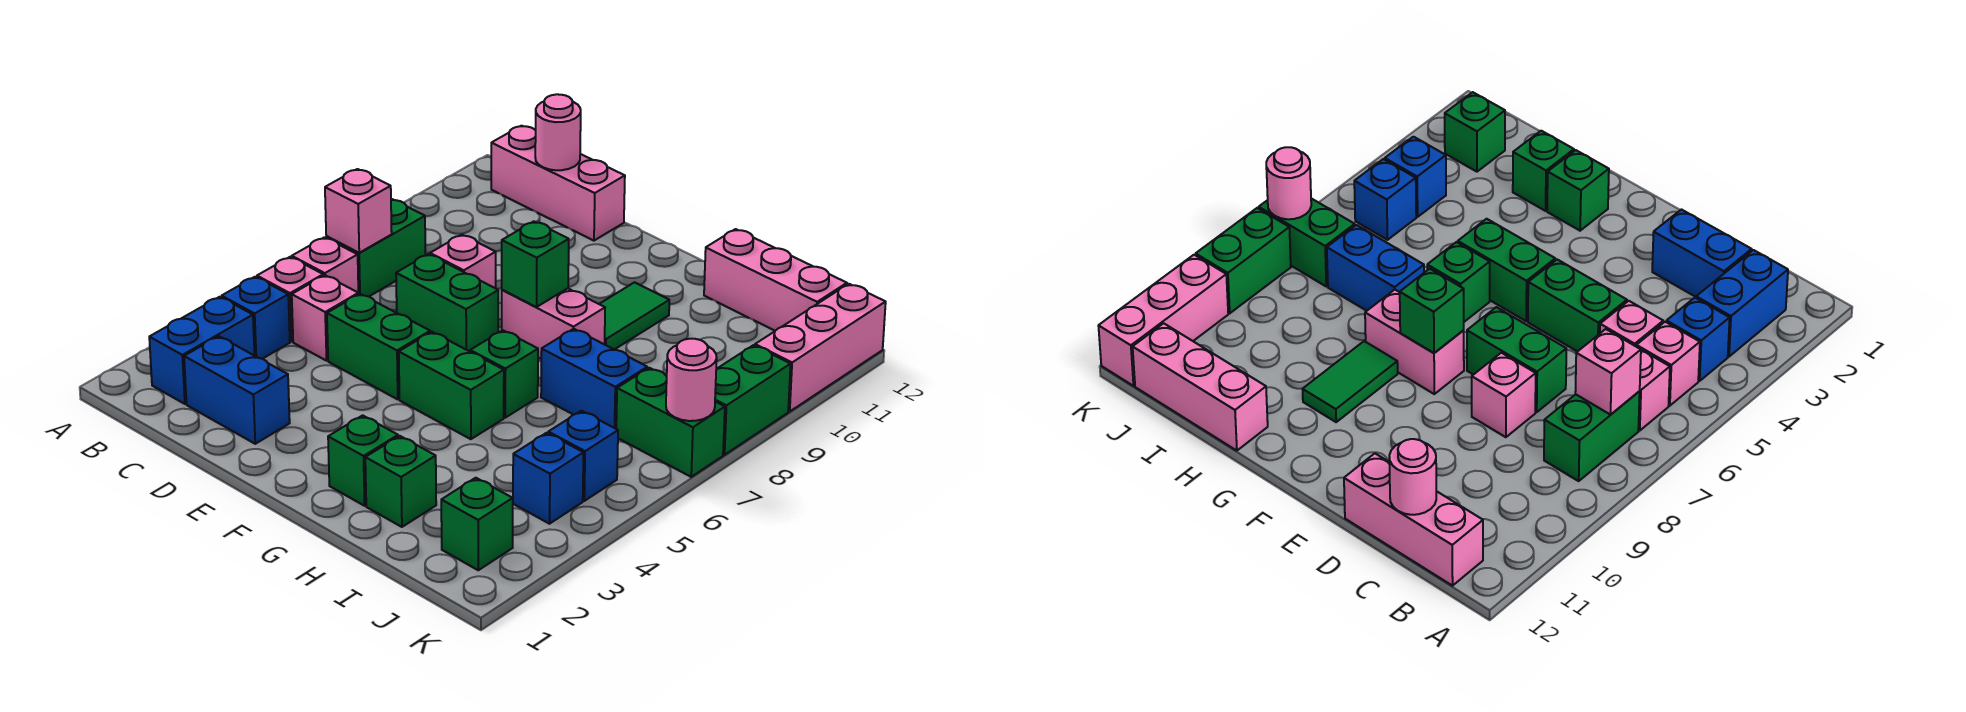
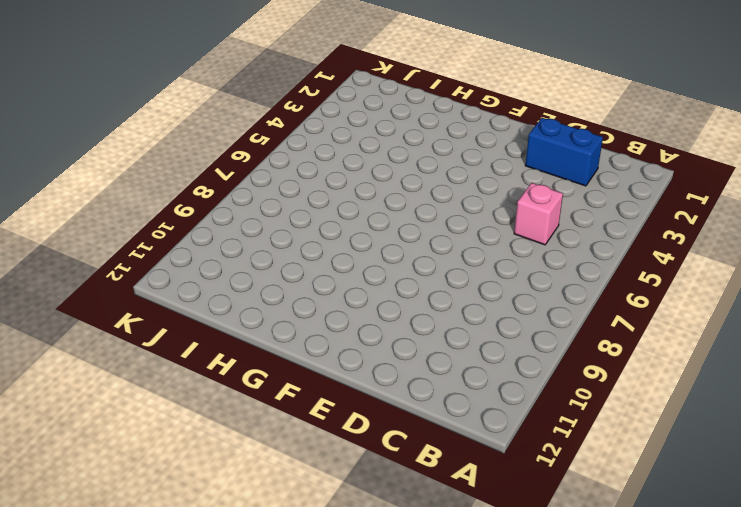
none -> blue 1x2 brick [149,297,255,404]
none -> blue 1x1 brick [222,277,290,359]
none -> pink 1x1 brick [257,257,323,342]

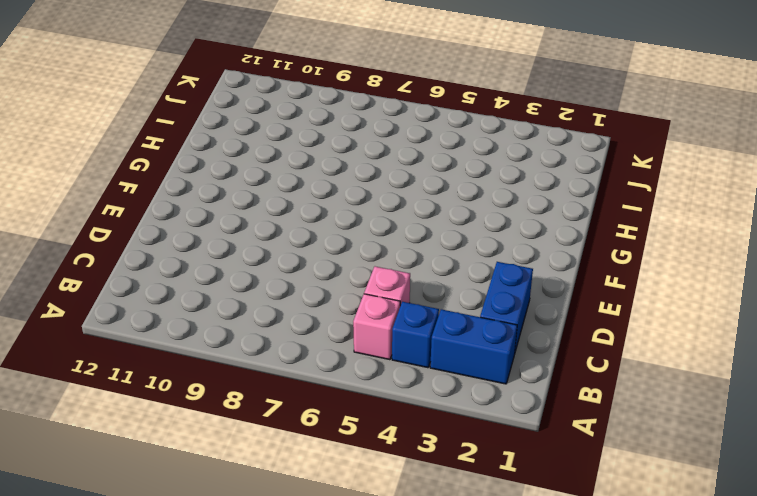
none -> pink 1x1 brick [292,237,358,292]
none -> green 1x2 brick [326,199,425,297]
none -> pink 1x3 brick [491,126,625,241]

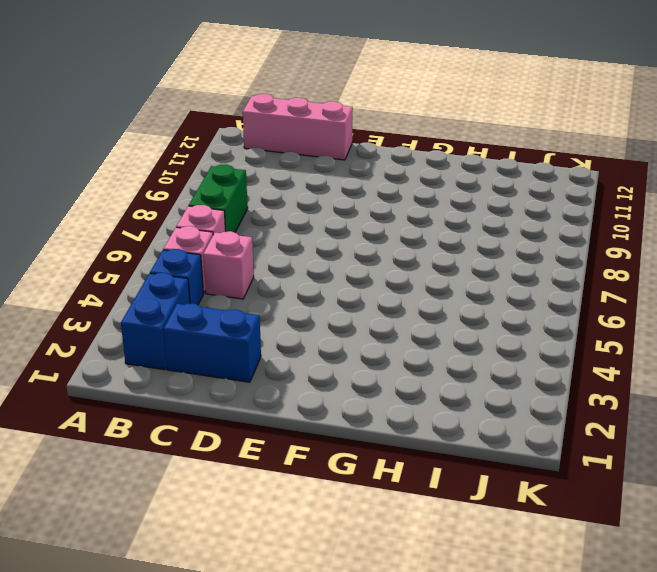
none -> green 1x2 brick [327,294,430,399]
none -> green 1x2 brick [396,254,498,352]
none -> pink 1x1 brick [430,235,496,288]

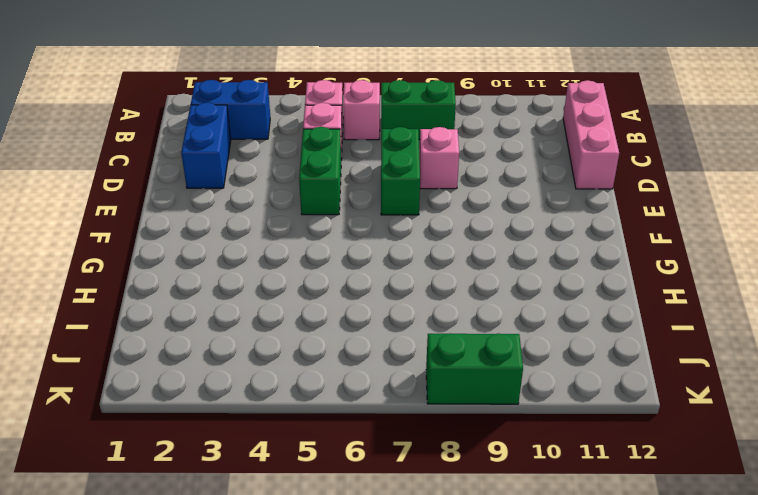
none -> blue 1x1 brick [222,277,290,359]
none -> green 1x2 brick [399,332,504,439]
none -> pink 1x2 brick [502,288,605,359]

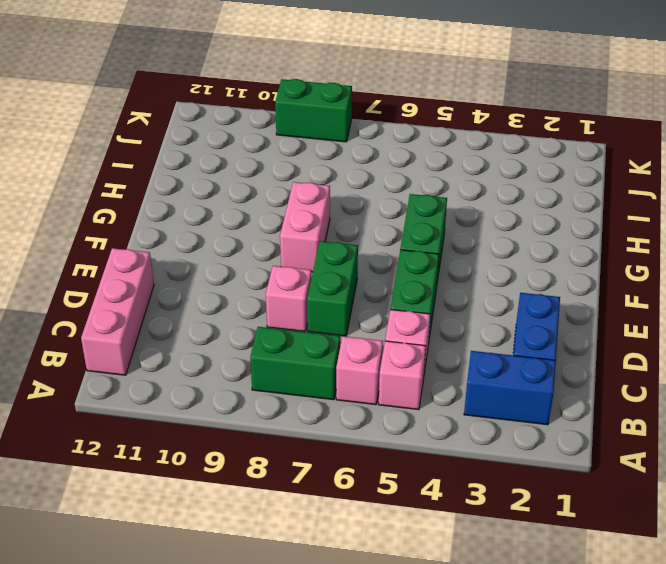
none -> blue 1x1 brick [222,277,290,359]
none -> green 1x1 brick [328,415,398,506]
none -> green 1x1 brick [470,330,538,418]

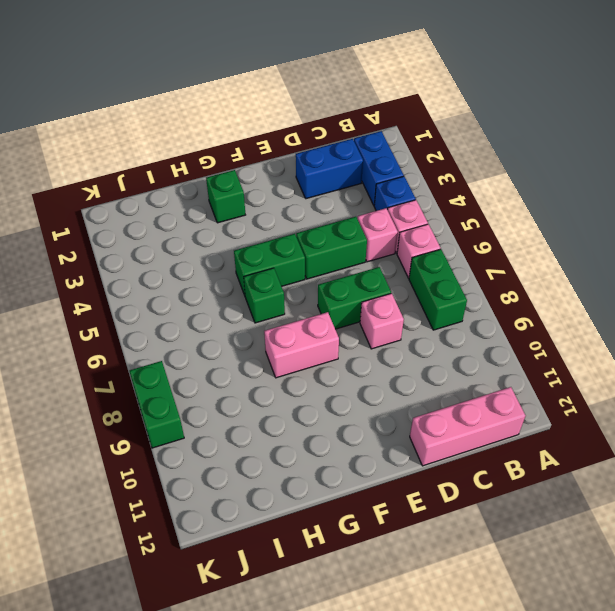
none -> green 1x2 tile [600,282,669,350]
none -> green 1x1 brick [365,436,436,527]
none -> blue 1x2 brick [541,329,647,429]

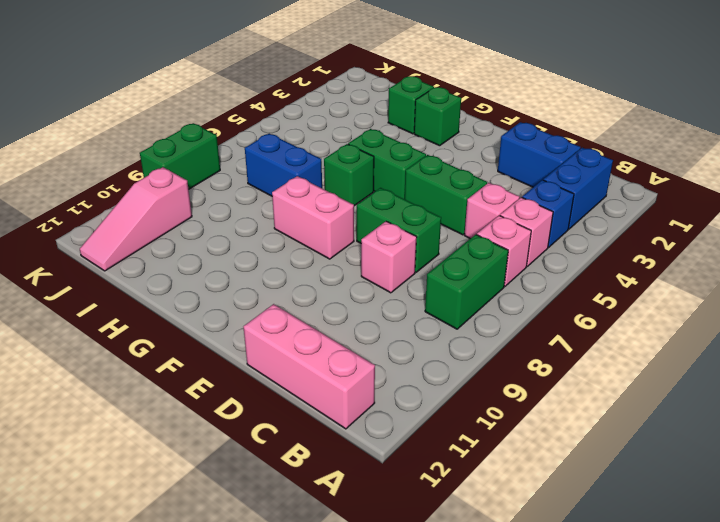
pink 1x3 slope [80,167,192,271] -> pink 1x3 brick [704,229,847,331]
none -> green 1x2 tile [600,282,669,350]
none -> green 1x1 brick [441,478,513,570]
none -> blue 1x1 brick [513,433,583,524]

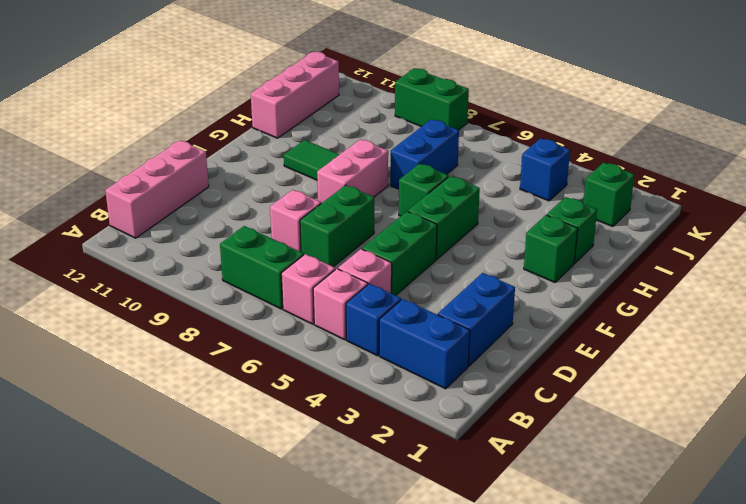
none -> blue 1x1 brick [548,411,618,501]
none -> green 1x2 brick [616,368,725,477]
none -> pink 1x3 brick [755,284,886,411]

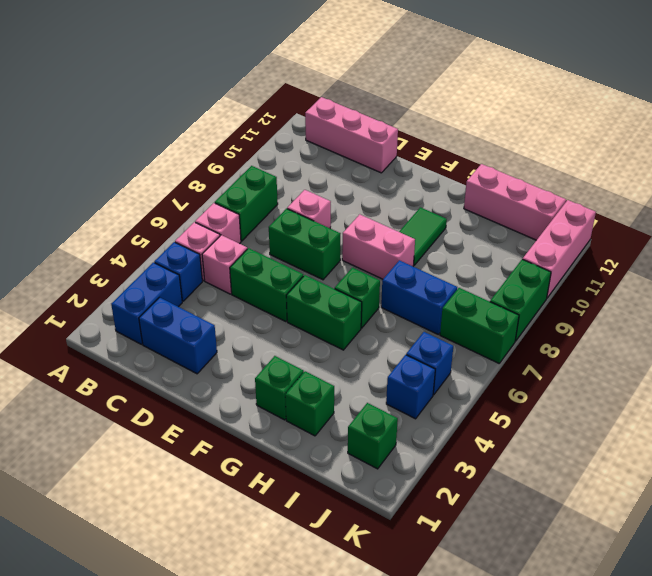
none -> pink 1x1 brick [325,169,392,253]
none -> pink 1x1 round brick [535,94,581,170]
none -> green 1x1 brick [502,221,569,307]

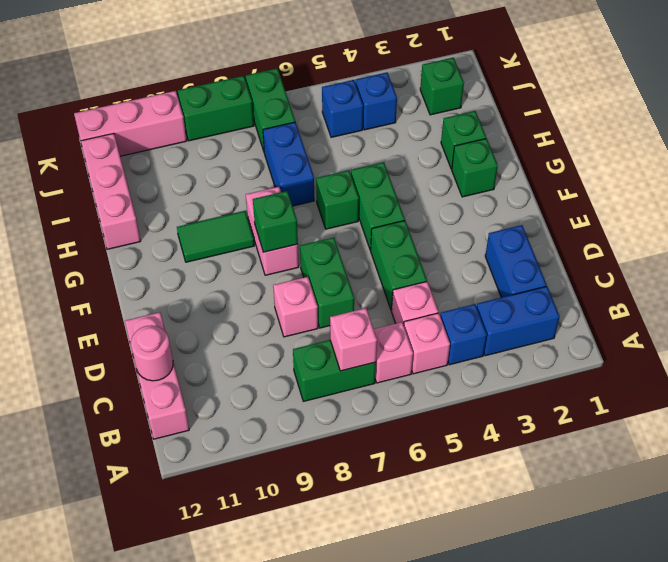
none -> pink 1x1 round brick [666,339,717,421]

